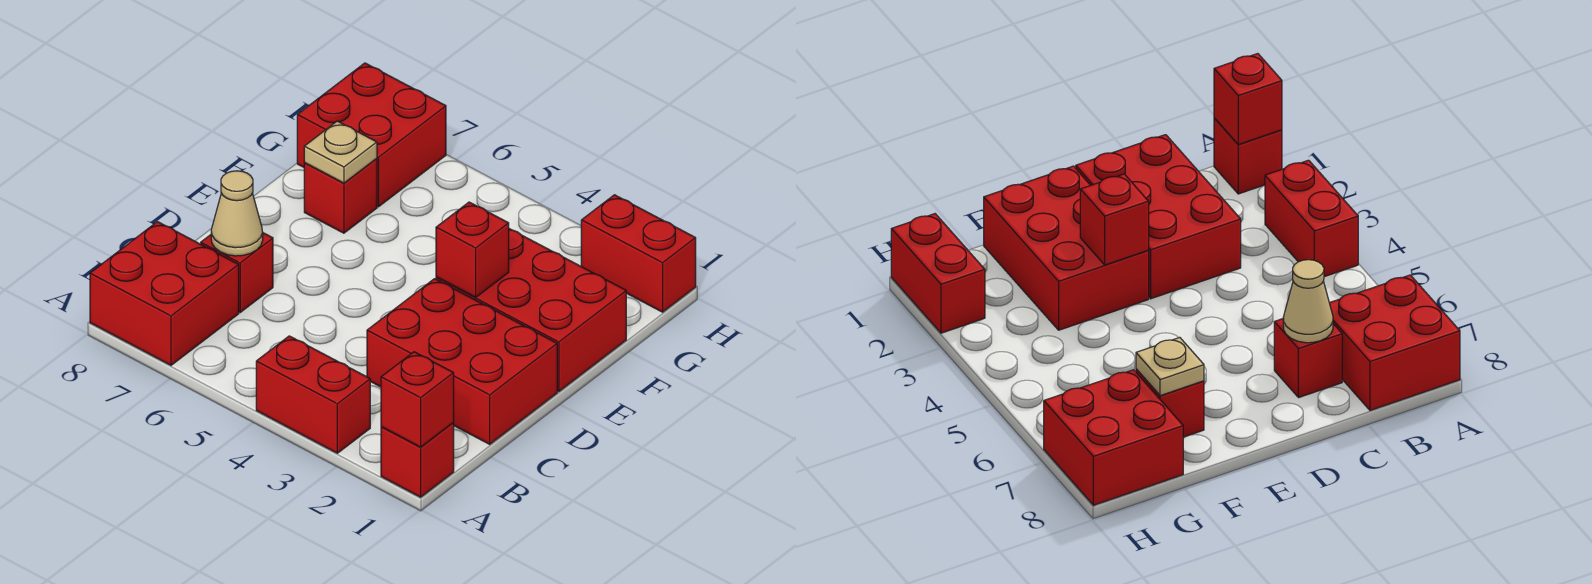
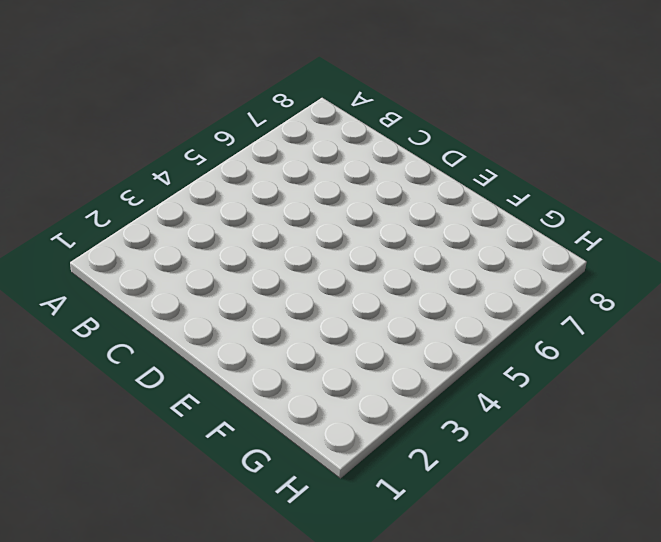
none -> red 1x1 brick [381,423,454,497]
none -> red 1x2 brick [256,336,370,453]
none -> red 2x2 brick [90,222,239,365]

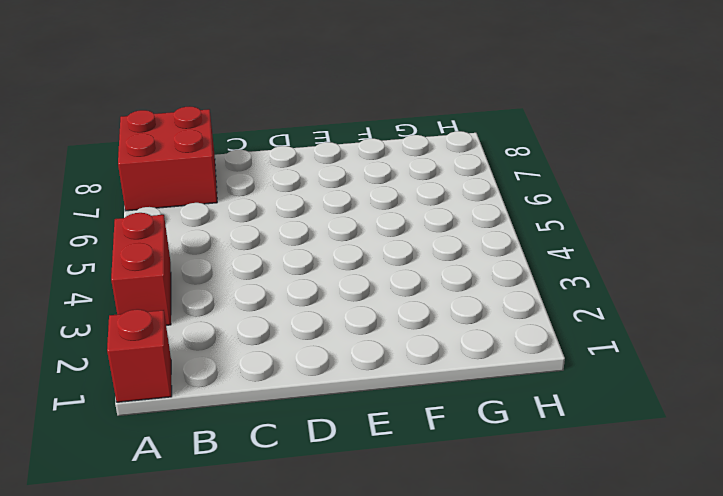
none -> red 2x3 brick [367,279,557,444]
none -> red 1x1 brick [201,233,273,312]
none -> red 2x3 brick [436,229,626,391]

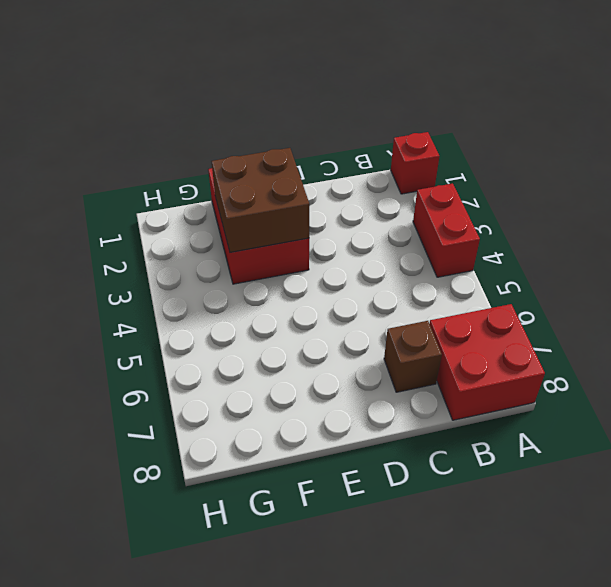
brown 1x1 brick [384,321,442,392] -> red 1x1 brick [201,233,273,312]
brown 2x2 brick [212,148,309,252] -> red 1x1 brick [436,202,509,297]
none -> red 2x3 brick [367,279,557,444]
none -> red 1x1 brick [304,159,377,233]
none -> red 2x2 brick [297,63,446,207]

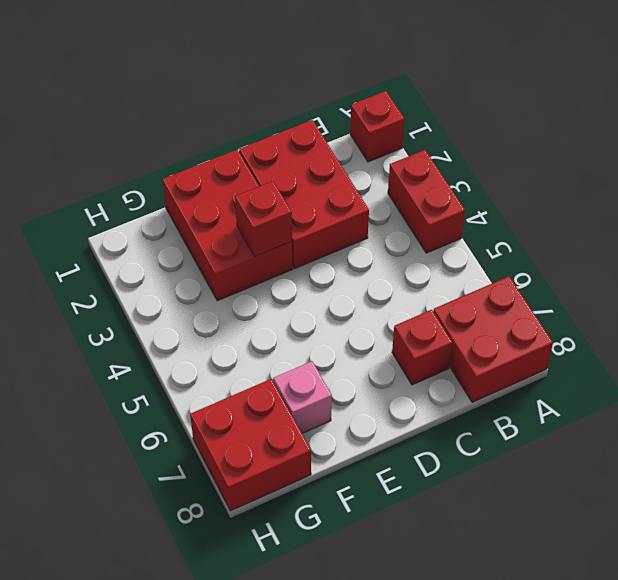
pink 1x1 brick [273,361,332,433] -> red 1x1 brick [304,159,377,233]
none -> red 1x2 brick [581,195,696,312]
none -> red 1x1 brick [381,352,454,447]
none -> tan 1x1 cone [211,171,263,256]

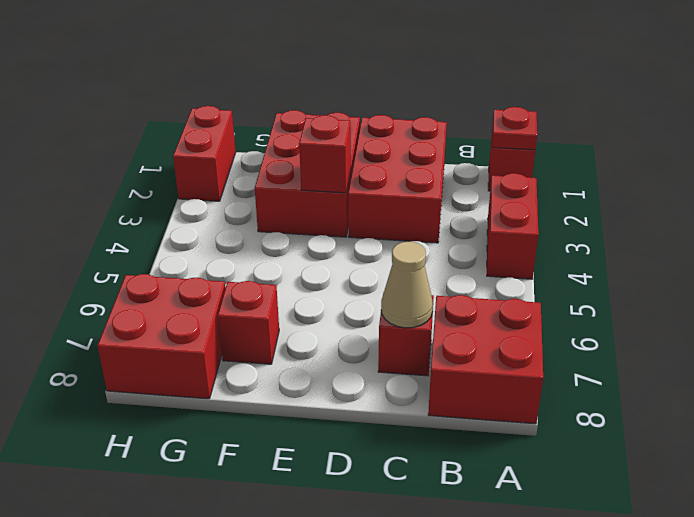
red 1x1 plate [492,107,537,150] -> red 1x1 brick [381,352,454,447]
none -> tan 1x1 plate [304,121,377,183]

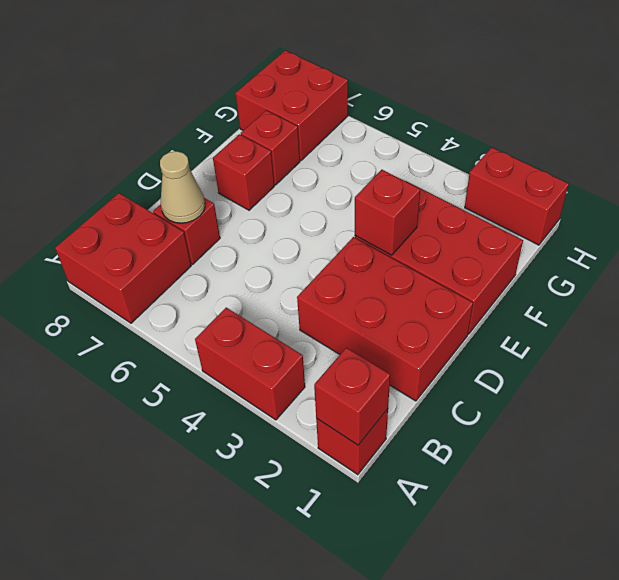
red 1x1 brick [213,134,274,210] -> none
none -> tan 1x1 plate [304,121,377,183]

